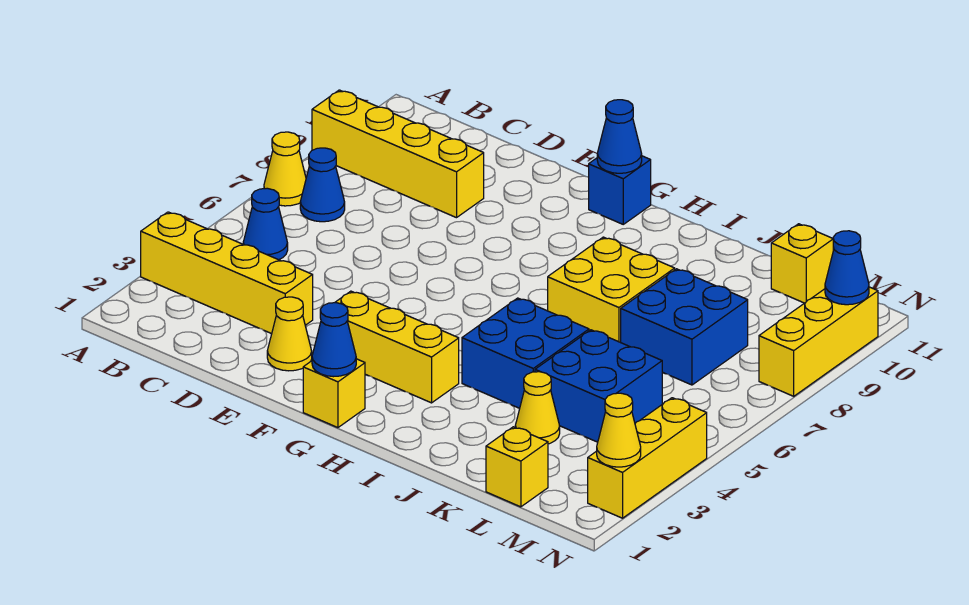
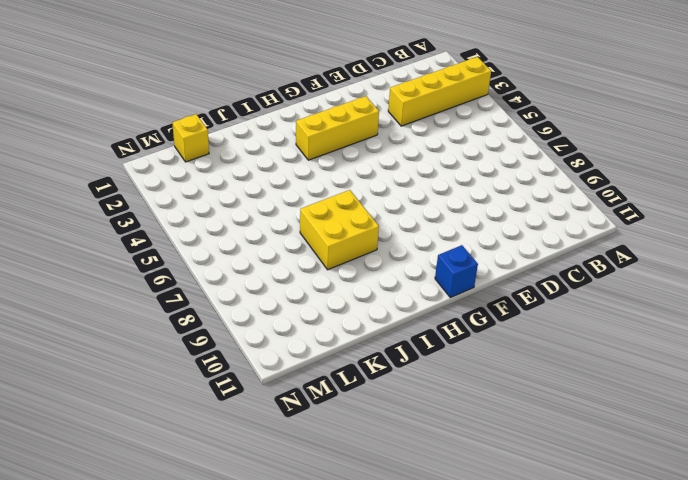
none -> yellow 1x1 cone [264,132,306,206]
none -> yellow 1x4 brick [312,90,484,218]
none -> blue 1x1 cone [243,188,288,260]

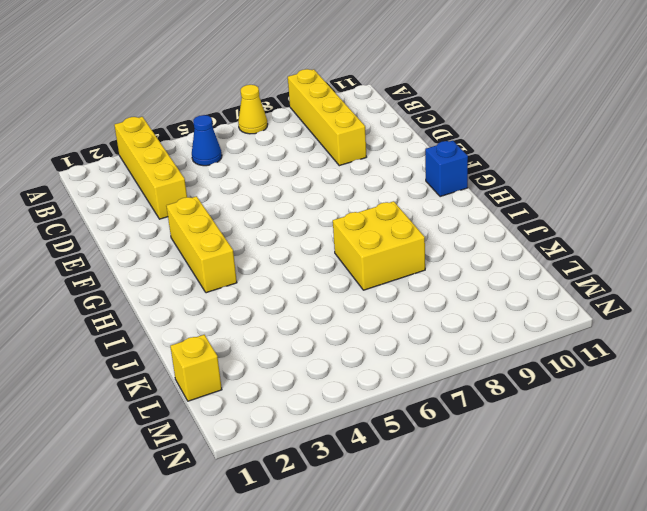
none -> blue 1x1 cone [300,148,345,222]
none -> yellow 1x1 cone [267,297,312,371]
none -> yellow 1x1 brick [303,359,365,428]

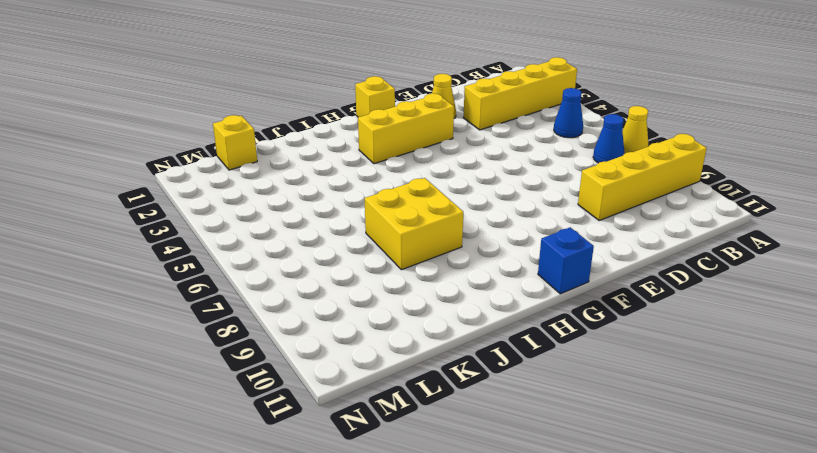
none -> blue 2x2 brick [462,298,589,408]
none -> yellow 1x1 cone [515,372,560,444]
none -> blue 2x2 brick [535,330,662,442]

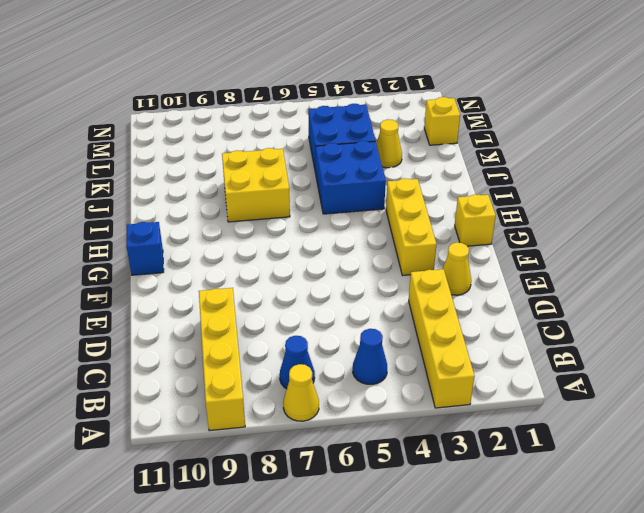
none -> blue 2x2 brick [621,269,748,385]
none -> yellow 1x1 brick [771,224,833,303]
none -> yellow 1x3 brick [588,398,707,518]

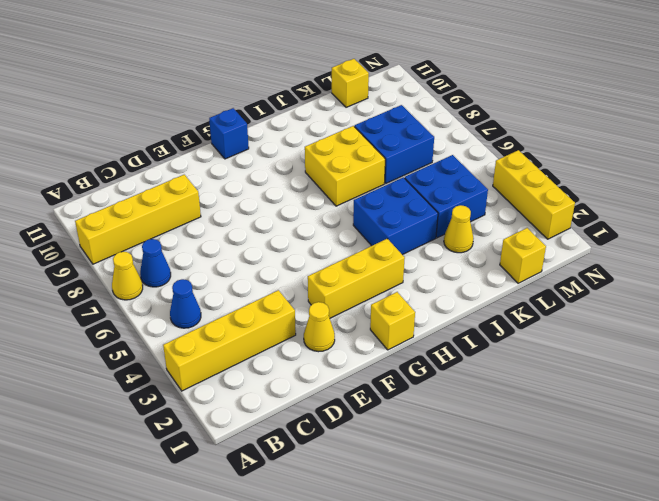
none -> yellow 1x3 brick [759,287,878,396]
none -> blue 1x1 cone [312,303,356,377]
none -> blue 1x1 cone [597,100,642,173]

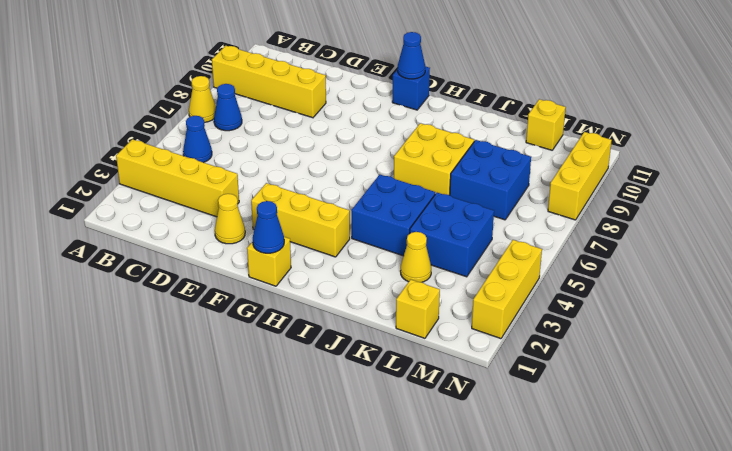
none -> yellow 1x1 cone [597,393,641,467]
none -> blue 1x1 cone [825,231,869,305]

